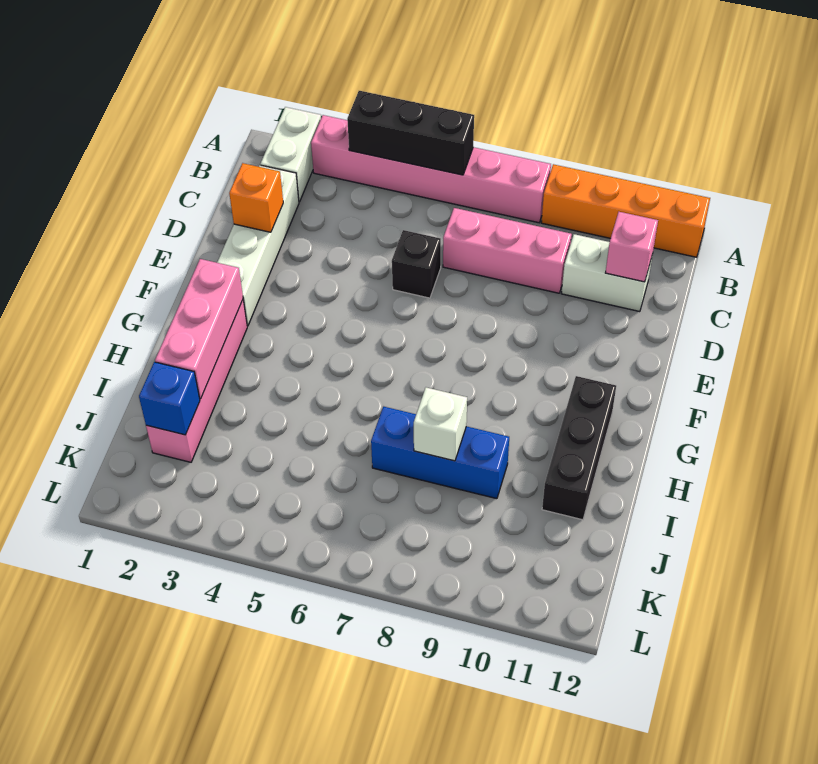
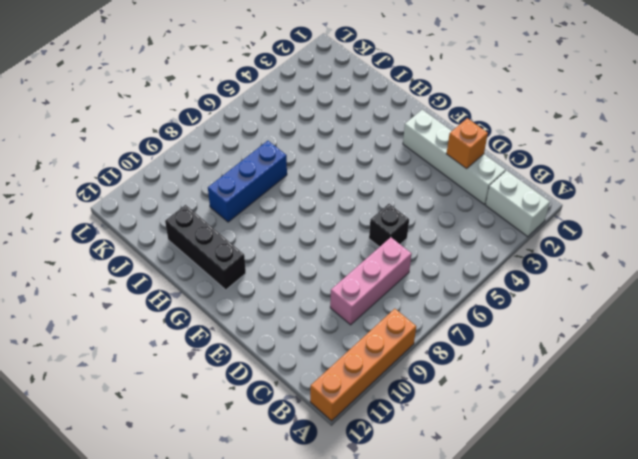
none -> pink 1x6 brick [311,115,551,223]
none -> white 1x2 brick [561,234,653,312]
none -> pink 1x4 brick [146,300,247,462]

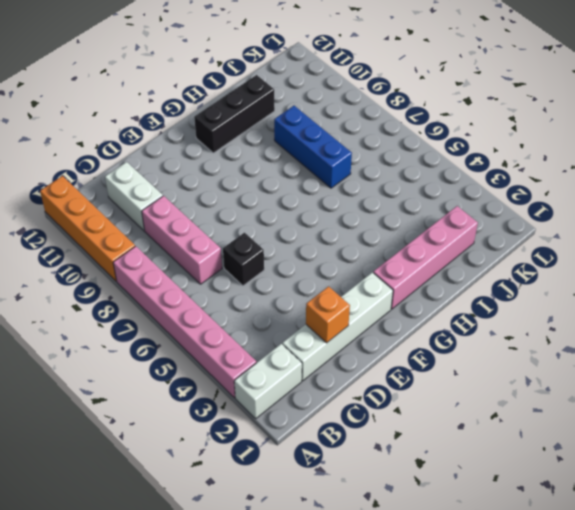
none -> black 1x3 brick [347,91,474,175]
none -> pink 1x1 brick [606,212,658,282]
none -> pink 1x3 brick [155,259,243,399]

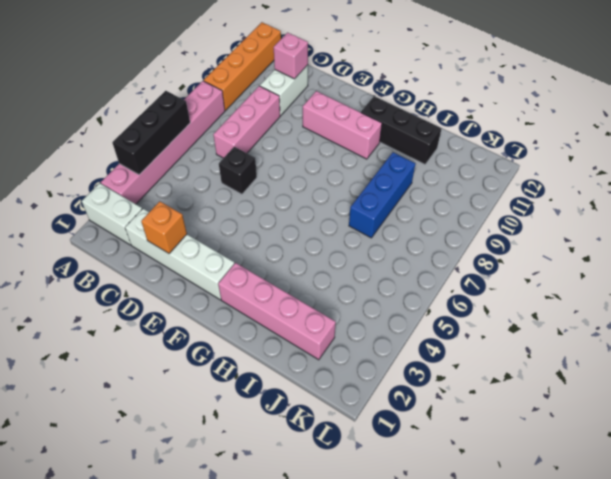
pink 1x3 brick [303,91,382,159] -> pink 1x3 brick moved to [155,259,243,399]
none -> white 1x1 brick [414,387,467,461]
none -> blue 1x1 brick [139,362,200,435]

